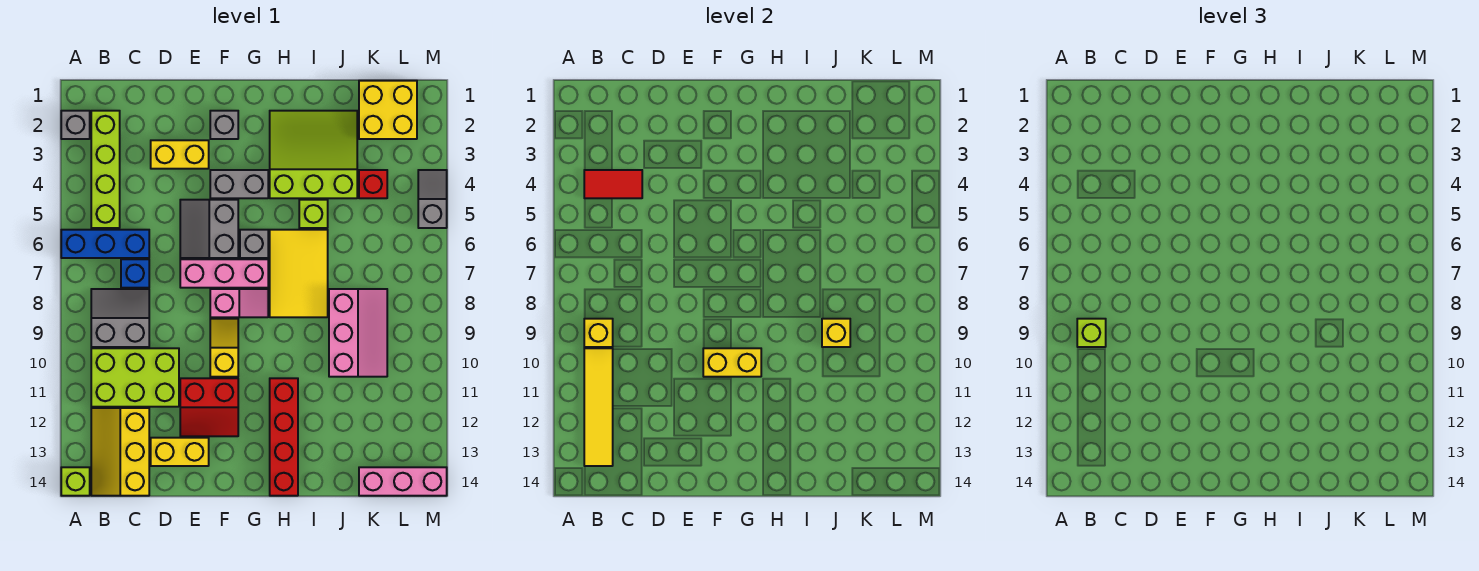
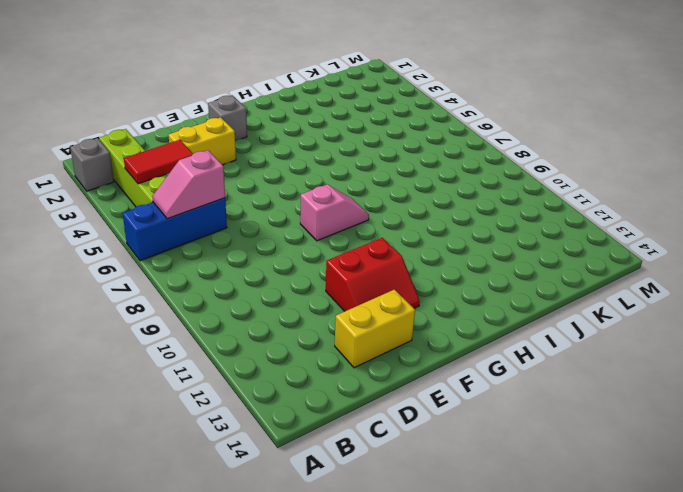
pink 1x2 slope [152,150,225,219] -> none
none -> lime 1x1 brick [61,467,90,496]
none -> grey 2x2 slope [91,289,149,347]
none -> lime 2x3 brick [91,348,179,407]
none -> yellow 2x3 slope [91,408,149,496]

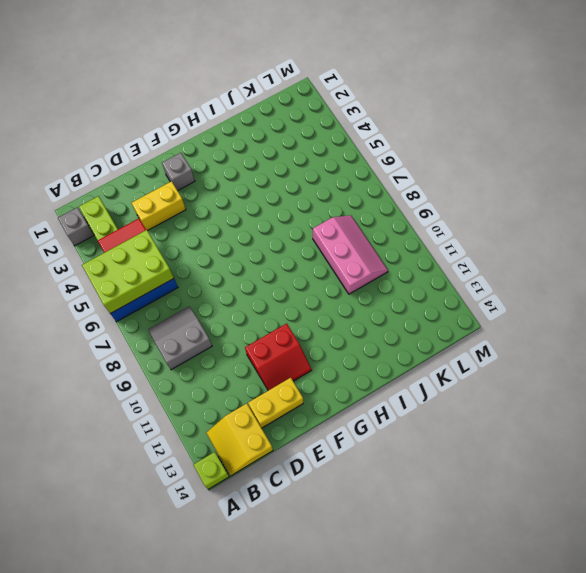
lime 2x3 brick [82,230,174,314] -> lime 2x3 brick moved to [91,348,179,407]
yellow 2x2 slope [206,403,273,476] -> yellow 2x3 slope [91,408,149,496]
none -> blue 1x1 brick [121,259,149,288]
none -> grey 2x2 slope [180,200,238,258]
none -> pink 1x3 brick [180,259,268,288]
none -> grey 1x2 brick [210,170,268,198]

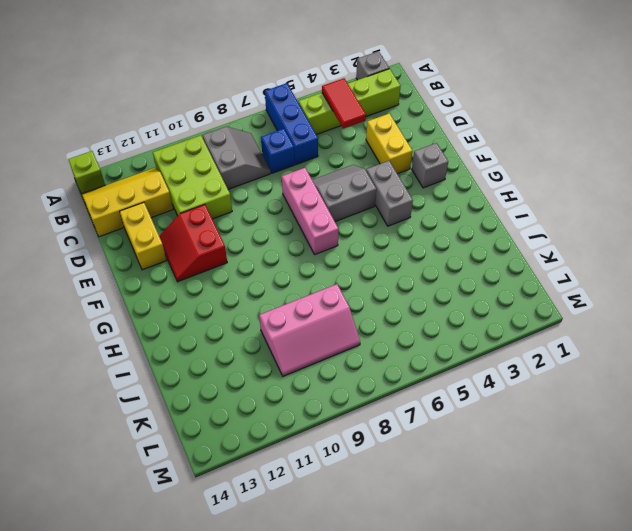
none -> pink 1x2 slope [210,289,268,317]
none -> yellow 1x2 slope [210,319,238,377]
none -> grey 1x1 brick [240,230,268,258]
none -> lime 3x3 slope [270,111,357,198]

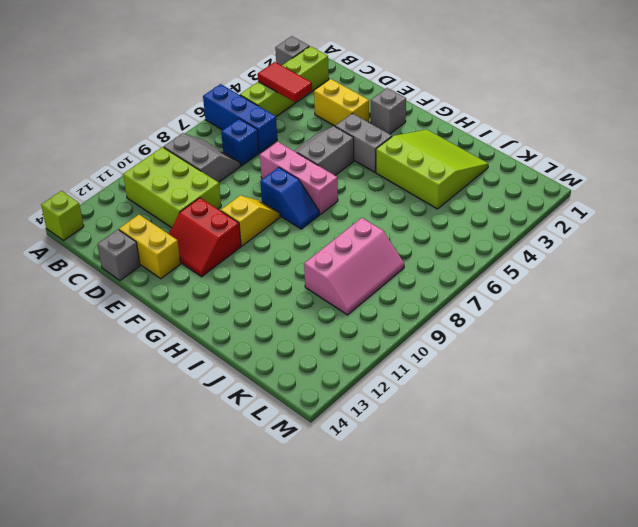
grey 1x1 brick [97,230,140,281] -> grey 1x1 brick moved to [240,230,268,258]
blue 1x2 slope [260,167,319,229] -> pink 1x2 slope [210,289,268,317]
none -> yellow 2x3 slope [91,408,149,496]
none -> yellow 2x3 tile [270,230,328,317]
none -> red 1x4 brick [270,378,298,496]
none -> lime 1x1 brick [299,200,328,228]

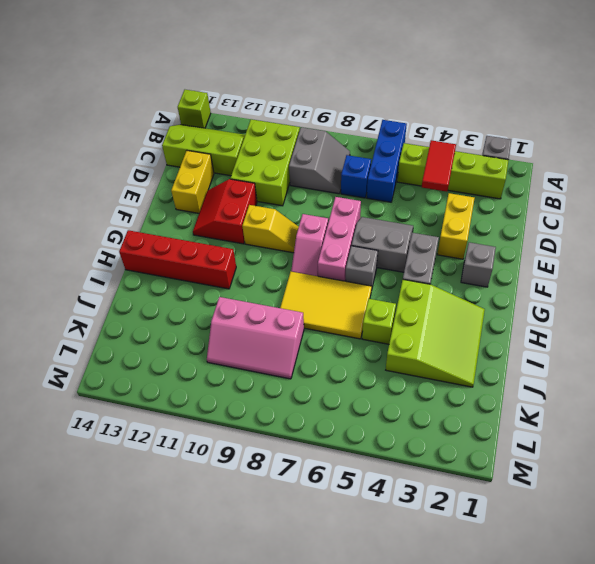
lime 2x3 slope [162,124,245,176] -> yellow 2x3 slope [91,408,149,496]
none -> yellow 2x2 brick [359,81,417,139]
none -> red 1x1 brick [359,170,387,198]
none -> pink 1x3 brick [359,467,447,496]
none -> grey 1x2 slope [418,170,447,228]

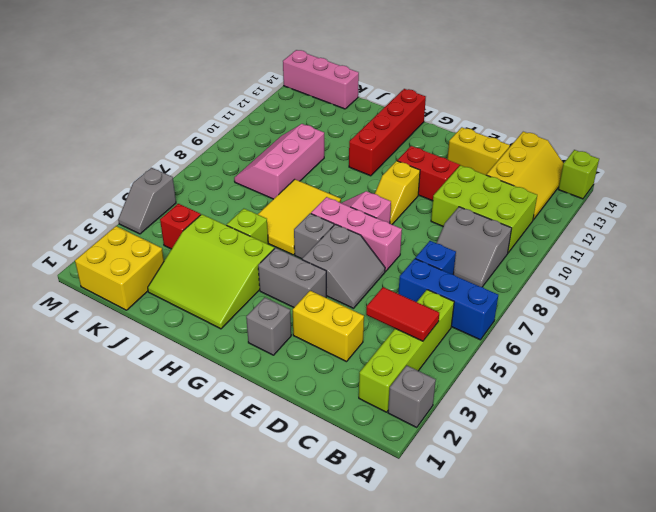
none -> yellow 1x1 brick [584,319,613,347]
none -> yellow 1x4 tile [584,348,613,466]
none -> yellow 1x2 brick [703,348,761,377]
none -> yellow 1x1 brick [822,319,850,347]

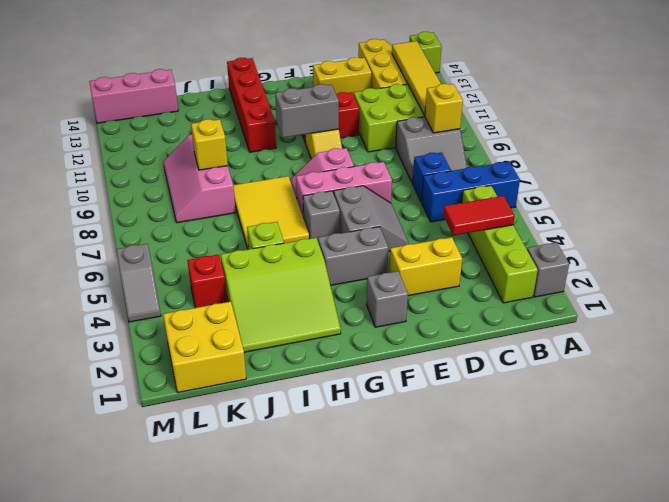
grey 1x2 brick [275,84,339,138] -> yellow 1x2 brick [703,348,761,377]
none -> lime 1x1 brick [1077,319,1106,347]

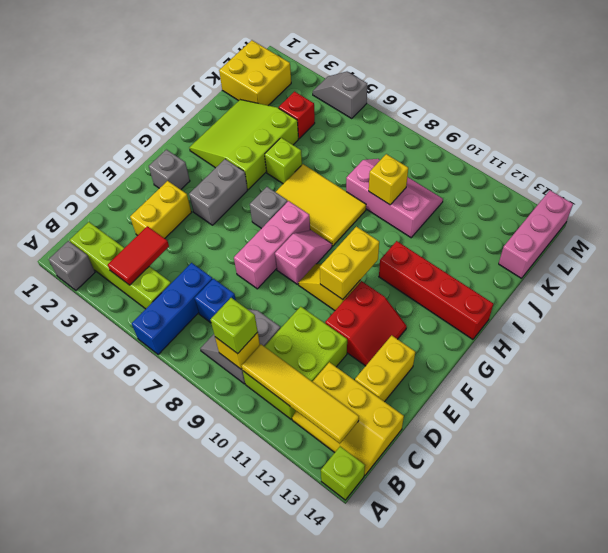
none -> grey 2x2 slope [180,200,238,258]

